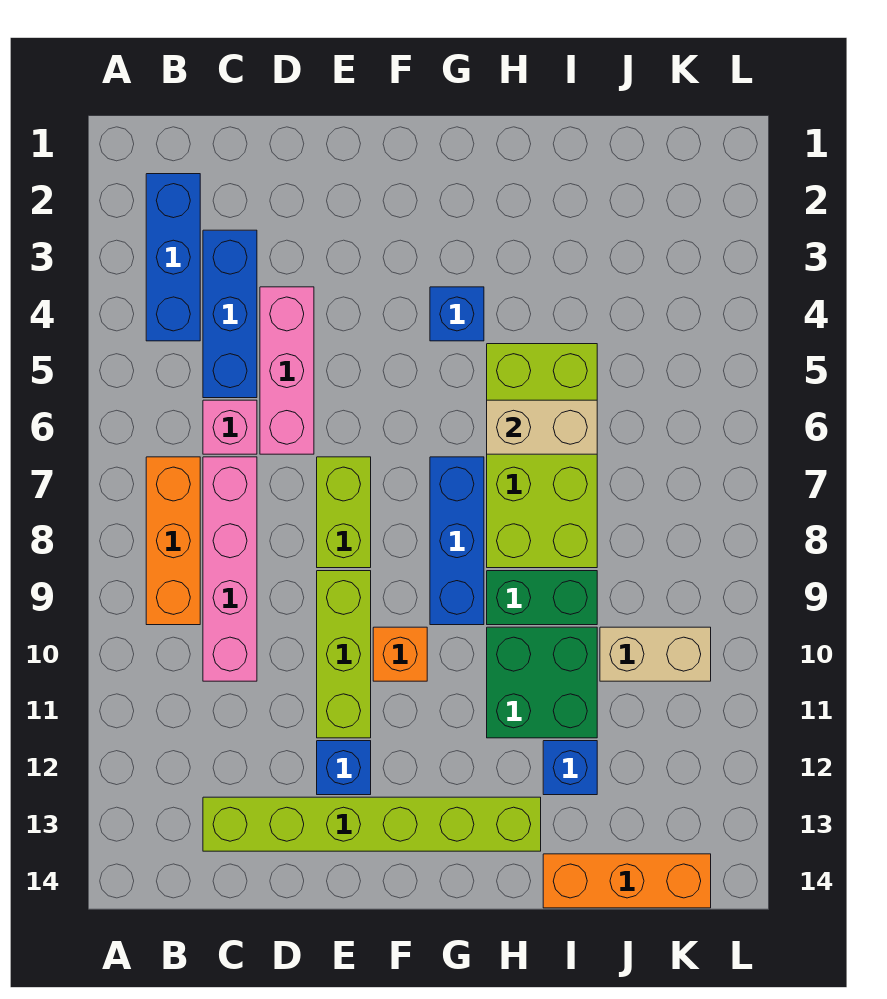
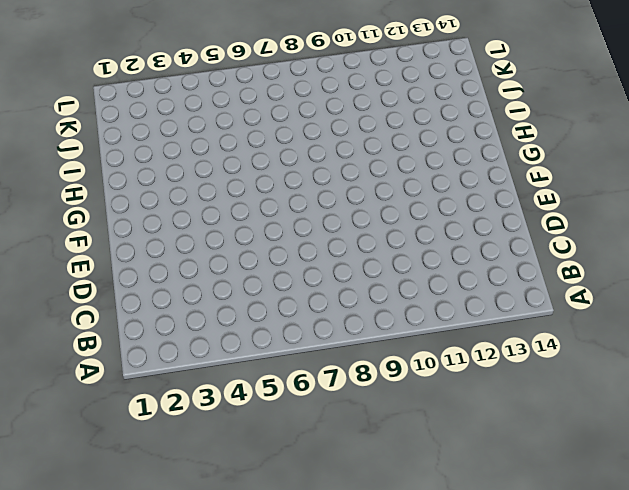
none -> blue 1x3 brick [146,174,200,341]
none -> orange 1x3 brick [146,457,200,625]
none -> blue 1x3 brick [203,230,257,398]

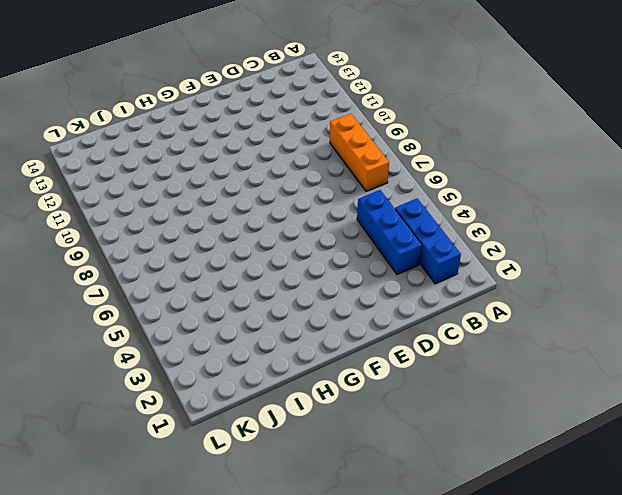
none -> pink 1x1 brick [203,400,257,454]
none -> pink 1x4 brick [203,457,257,681]
none -> lime 1x6 brick [203,797,541,851]

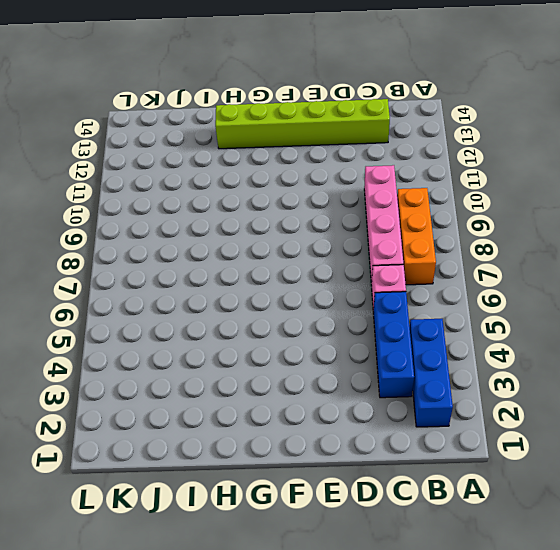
none -> pink 1x3 brick [260,287,314,454]
none -> lime 1x2 brick [317,457,371,568]
none -> lime 1x3 brick [317,571,371,738]

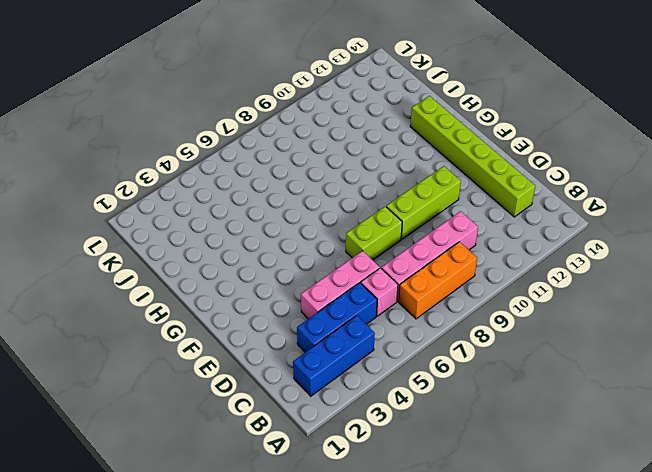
none -> blue 1x1 brick [317,741,371,795]
none -> orange 1x1 brick [373,627,427,681]
none -> blue 1x1 brick [430,287,484,341]

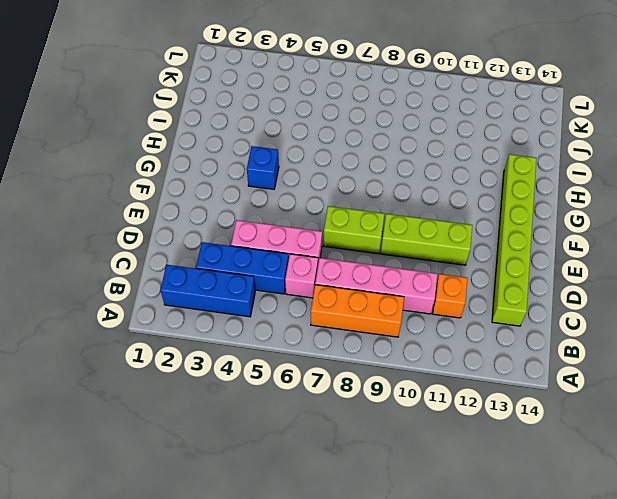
orange 1x1 brick [433,274,468,318] -> orange 1x1 brick moved to [373,627,427,681]
none -> blue 1x1 brick [317,741,371,795]
none -> blue 1x3 brick [430,457,484,625]
none -> lime 2x4 brick [487,344,597,568]

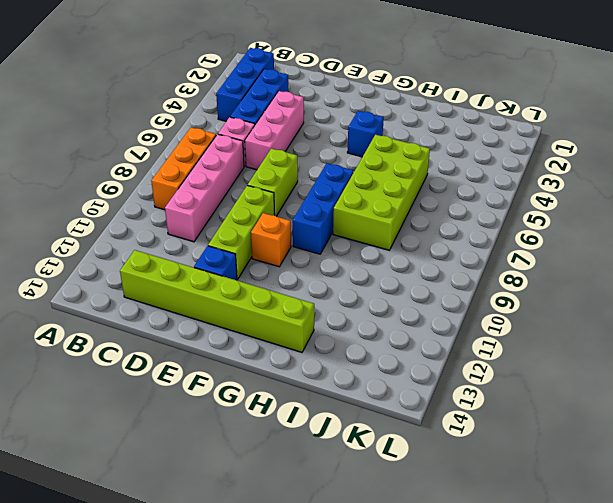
none -> green 1x2 brick [487,571,597,625]
none -> green 2x2 brick [487,627,597,738]
none -> blue 1x1 brick [543,741,597,795]

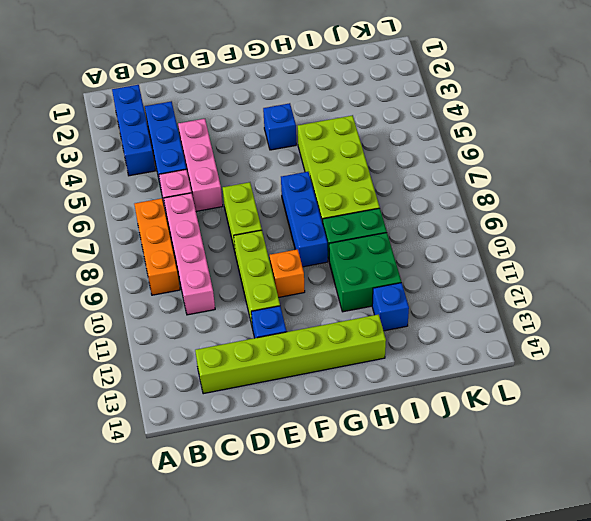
none -> orange 1x3 brick [543,854,711,908]
none -> tan 1x2 brick [600,627,711,681]
none -> tan 1x2 brick [487,400,597,454]

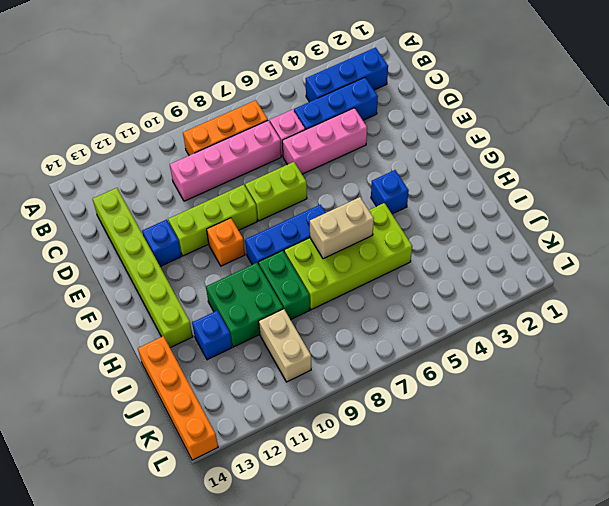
tan 1x2 brick [310,197,374,259] -> tan 1x2 brick turned to [487,400,597,454]
orange 1x4 brick [138,336,218,460] -> orange 1x3 brick [543,854,711,908]

